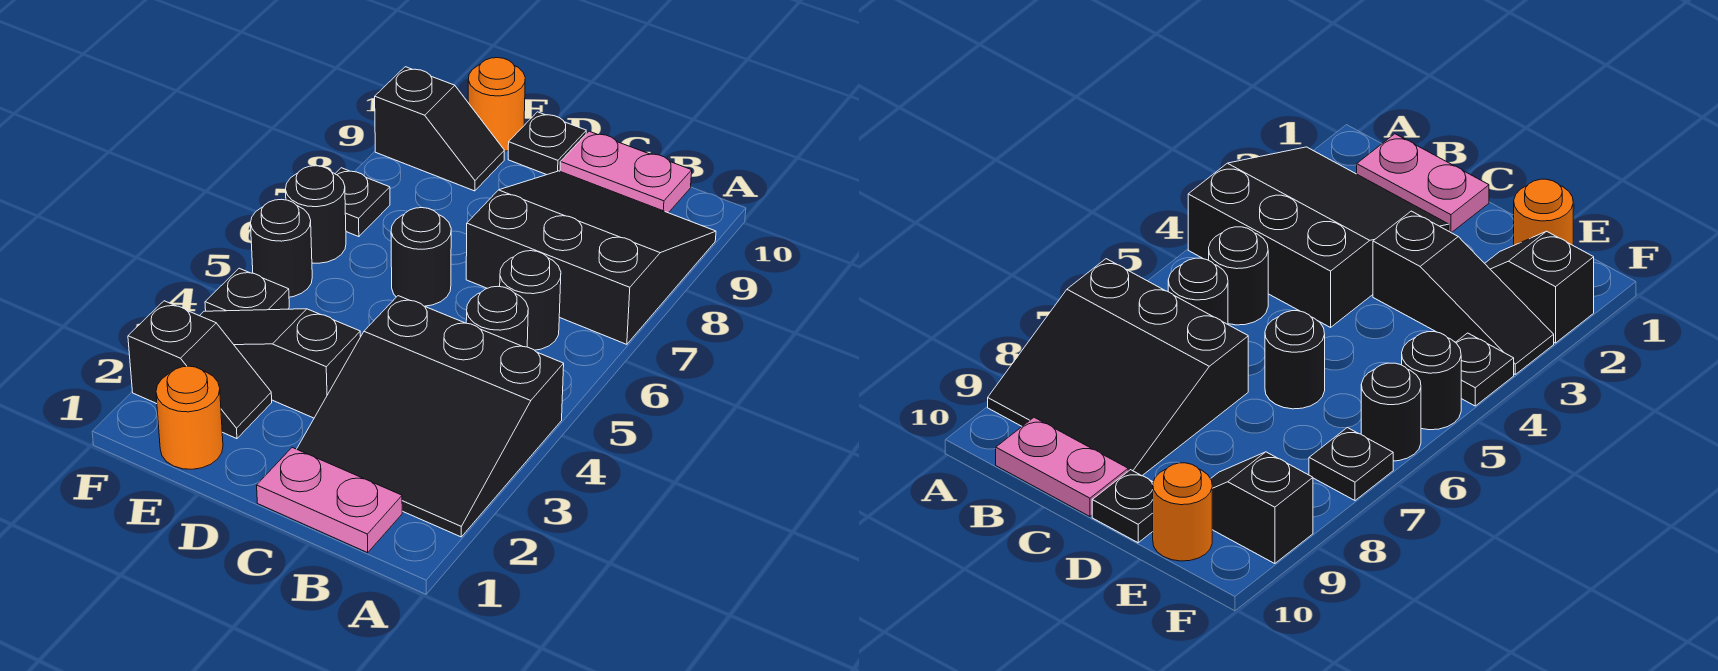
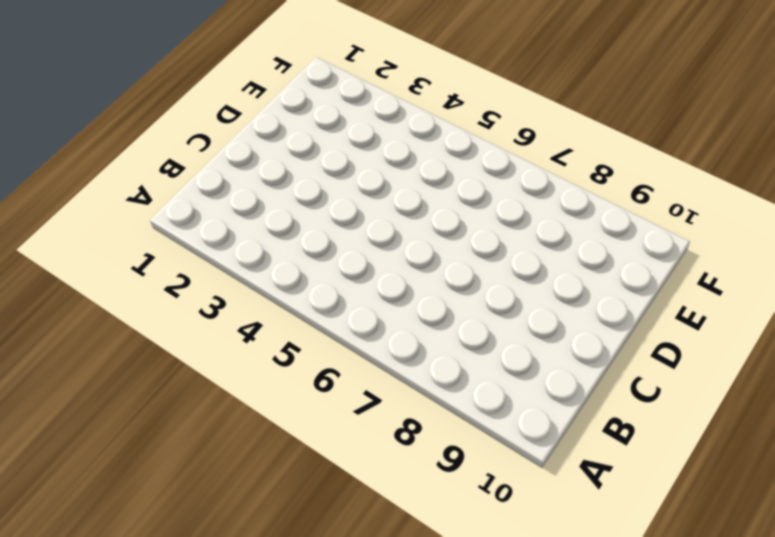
none -> black 3x3 slope [297,296,564,537]
none -> black 3x3 slope [466,171,716,344]
none -> pink 1x2 plate [257,447,402,553]

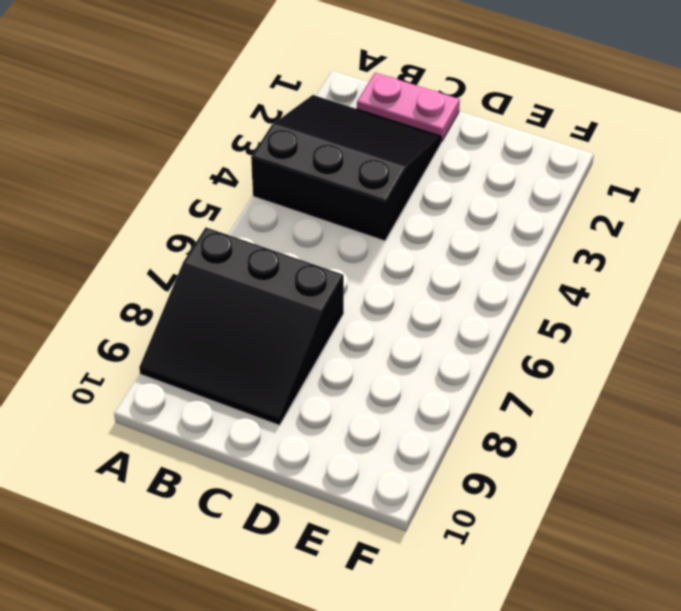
none -> black 1x1 round brick [466,286,528,347]
none -> black 1x1 round brick [500,251,561,350]
none -> pink 1x2 plate [560,131,692,213]

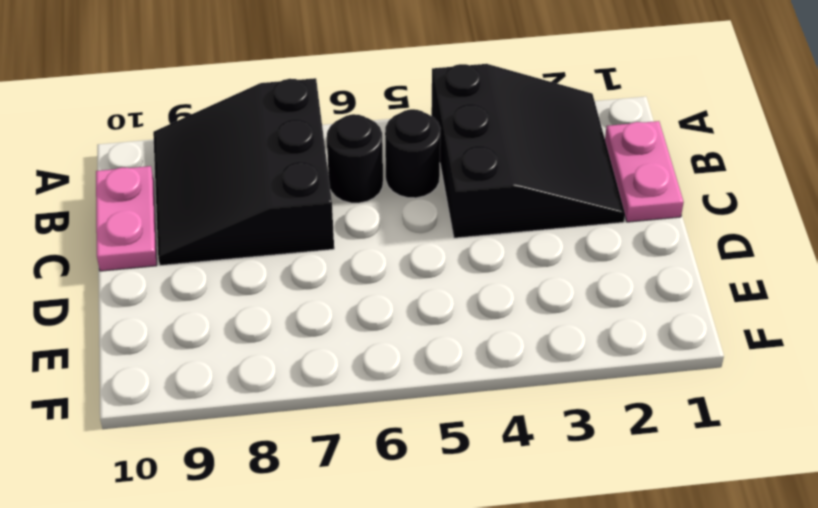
none -> black 1x3 slope [200,309,360,418]
none -> black 1x1 round brick [391,208,451,306]
none -> black 1x1 plate [508,112,586,175]

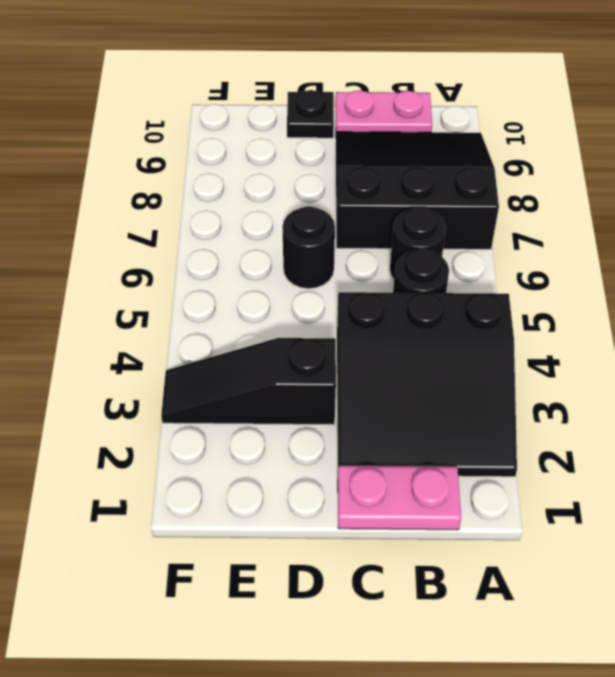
none -> orange 1x1 round brick [156,366,223,469]
none -> black 1x2 slope [128,301,272,439]
none -> black 1x2 slope [375,67,504,191]

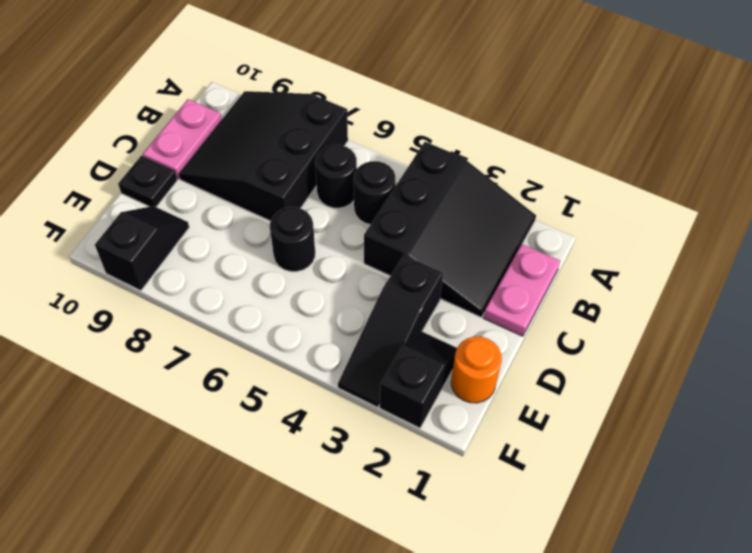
none -> orange 1x1 round brick [468,58,525,151]
none -> black 1x1 plate [205,268,289,311]
none -> black 1x1 round brick [251,199,312,297]

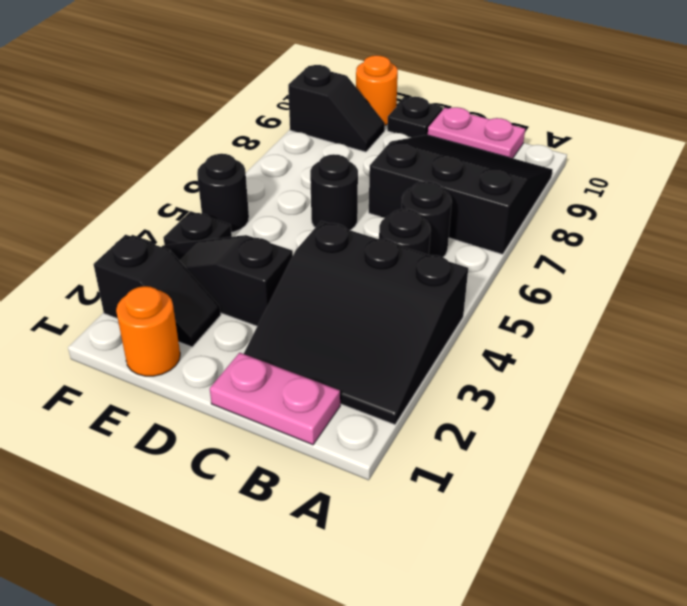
none -> black 1x1 round brick [286,166,346,263]
none -> black 1x1 plate [335,168,390,237]

